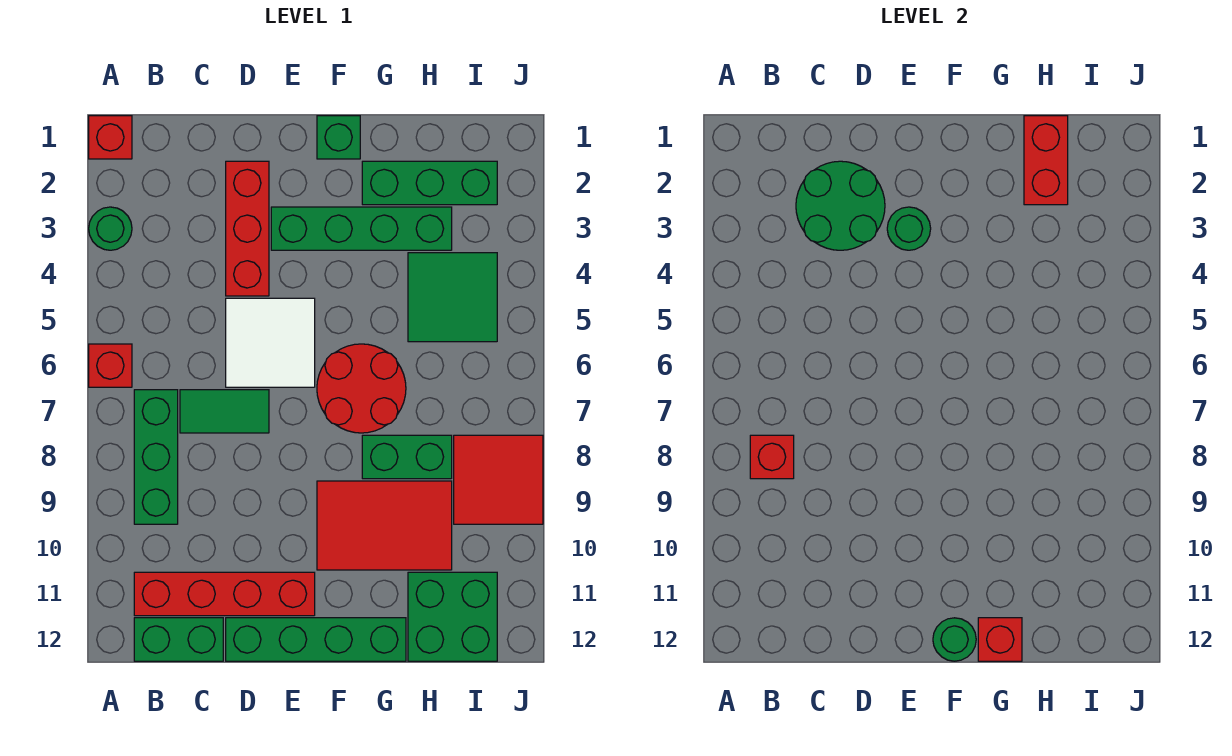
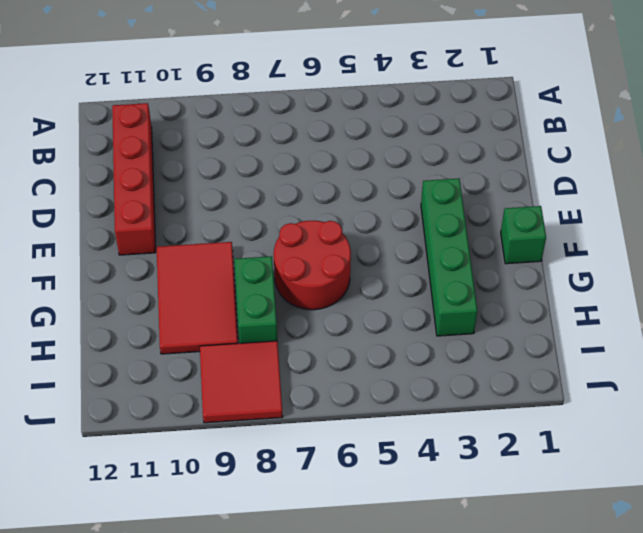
none -> red 1x1 brick [89,116,132,159]
none -> green 1x1 round brick [89,207,132,250]
none -> red 1x1 brick [89,344,132,387]

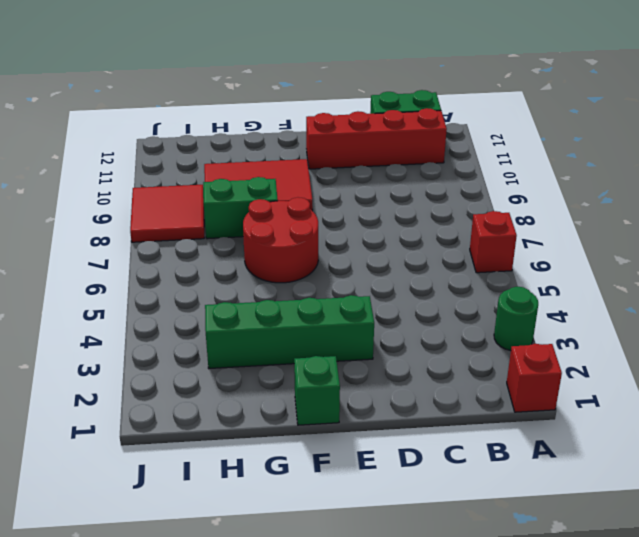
none -> green 1x3 brick [134,390,178,524]
none -> green 1x2 tile [180,390,269,433]
none -> red 1x3 brick [226,161,269,296]

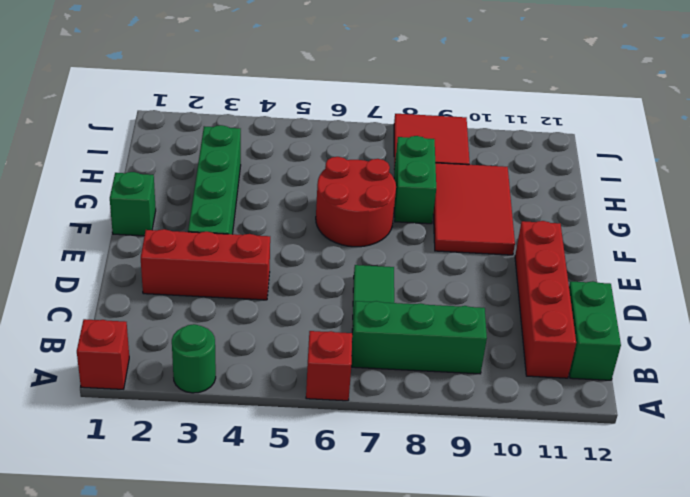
none -> white 2x2 tile [226,298,315,387]
none -> green 1x4 brick [226,618,406,661]
none -> green 1x3 brick [362,161,497,205]

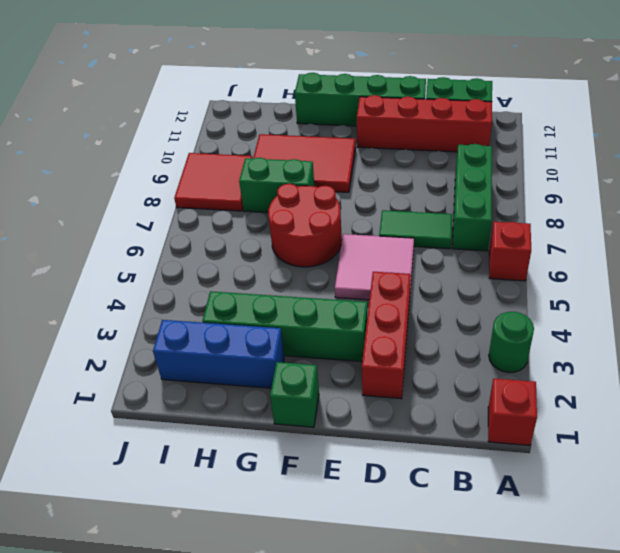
pink 2x2 tile [335,234,414,301] -> white 2x2 tile [226,298,315,387]
blue 1x3 brick [153,320,284,388] -> green 1x3 brick [362,161,497,205]
none -> green 2x2 tile [408,253,497,342]
none -> green 2x2 brick [408,572,497,661]
none -> red 1x1 brick [750,435,794,479]

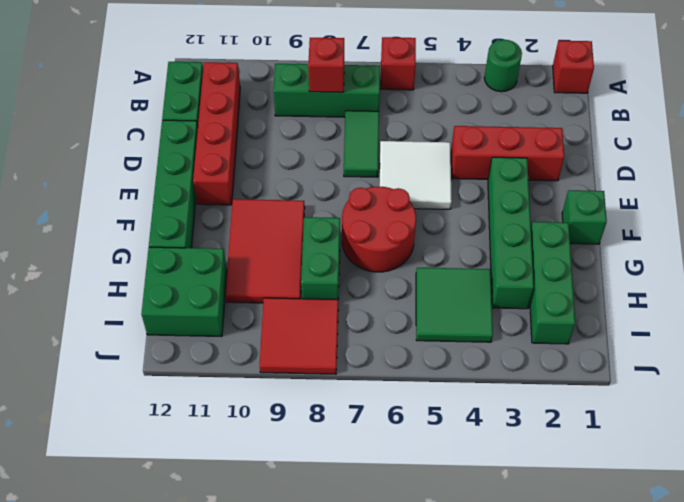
none -> green 2x2 round brick [796,161,885,250]
none -> green 1x1 round brick [887,207,931,250]
none -> green 1x1 round brick [933,618,976,661]

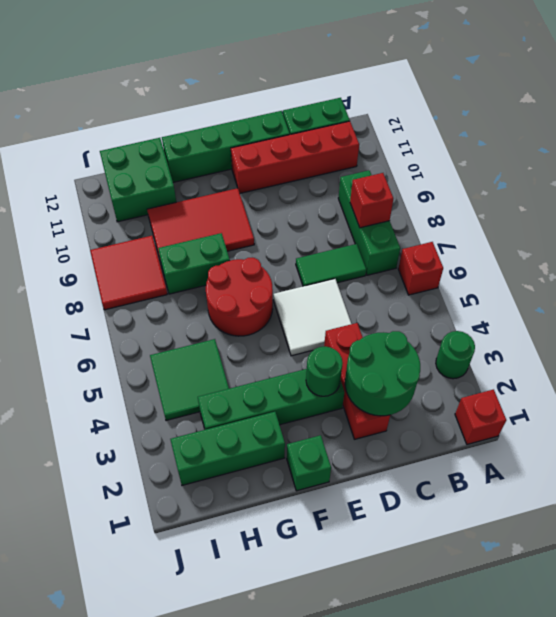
none -> green 1x1 round brick [933,618,976,661]
none -> red 1x1 brick [978,618,1022,661]
none -> red 1x2 brick [1024,116,1068,205]

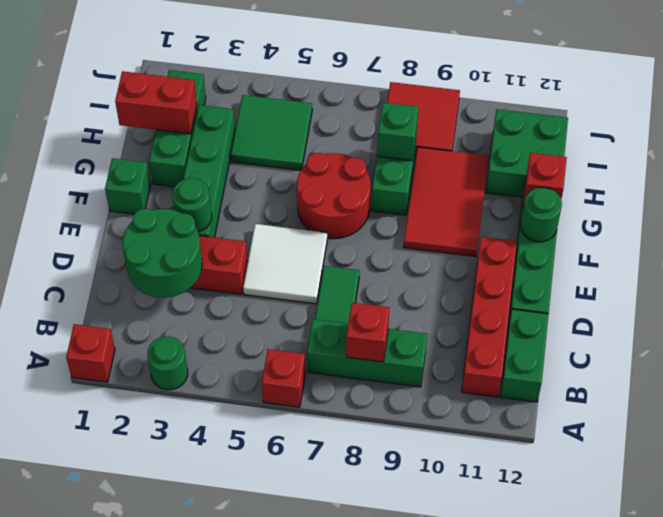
green 1x1 brick [377,102,418,161] -> none

